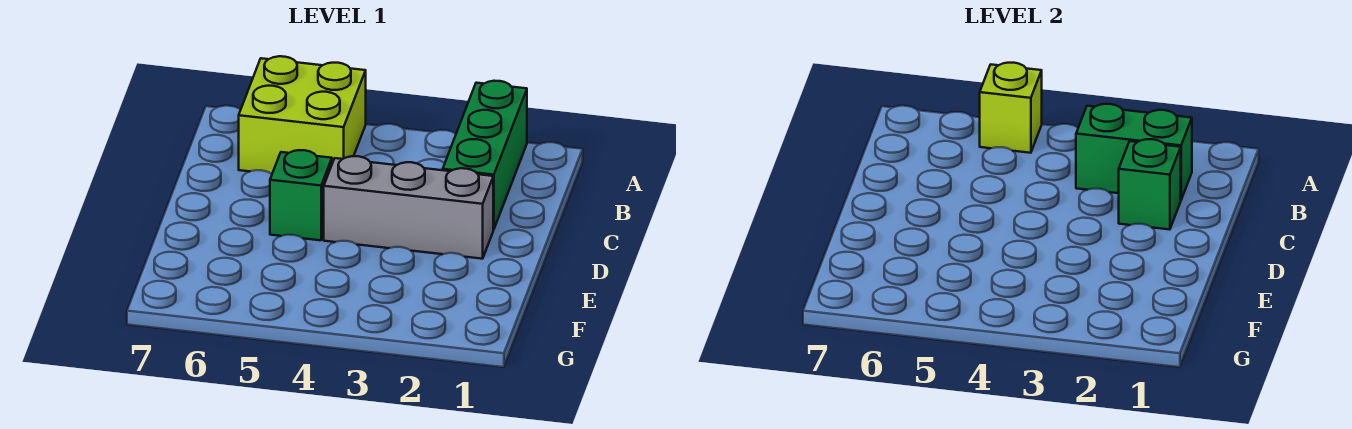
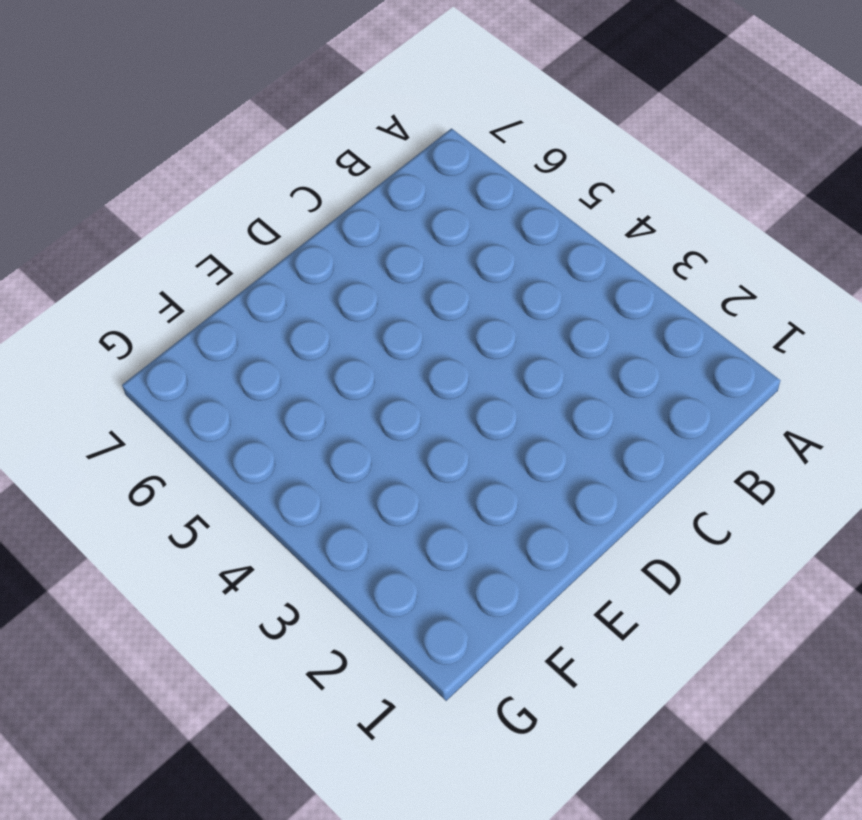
none -> green 1x3 brick [443,81,527,230]
none -> lime 2x2 brick [239,56,366,174]

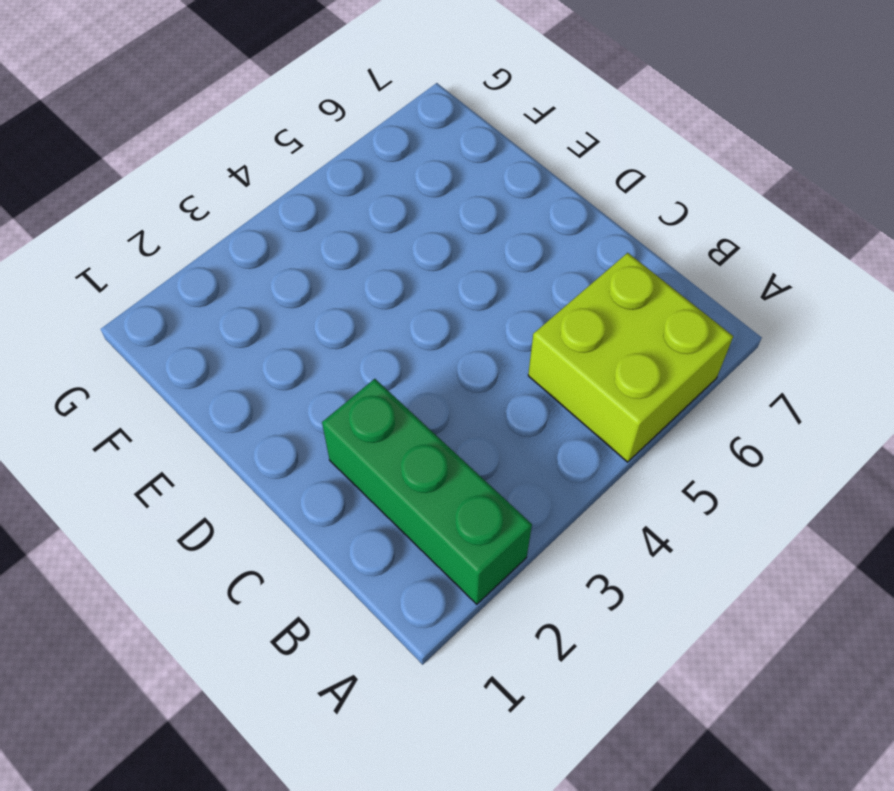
none -> grey 1x3 brick [324,156,493,259]
none -> green 1x1 brick [270,150,332,240]

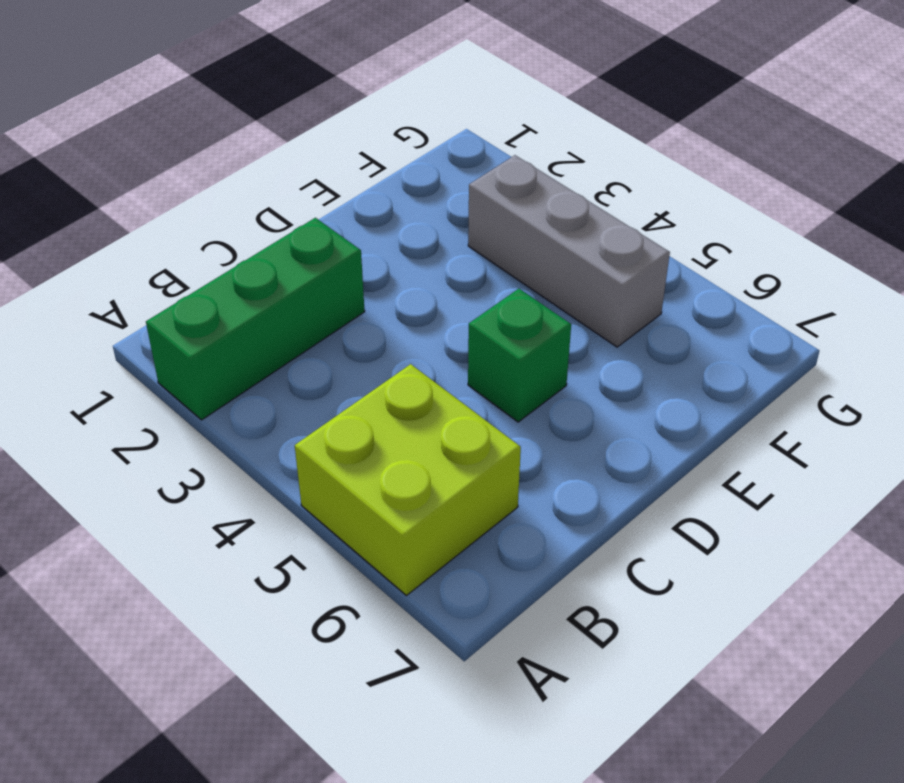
grey 1x3 brick [468,155,670,347] -> grey 1x3 brick moved to [324,156,493,259]
none -> lime 1x1 brick [980,63,1042,153]
none -> green 1x2 brick [1076,104,1192,199]

